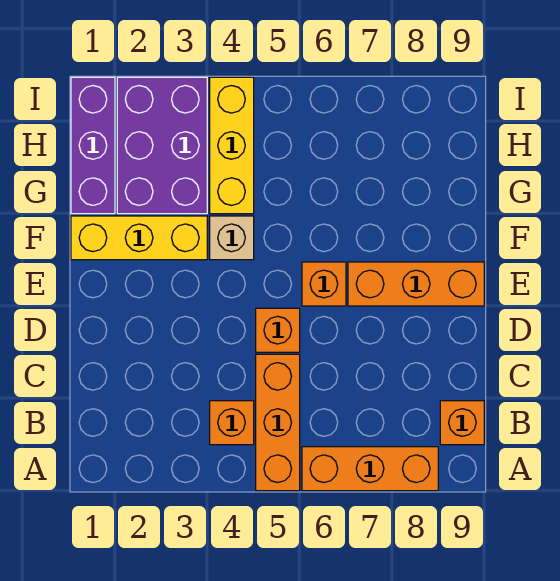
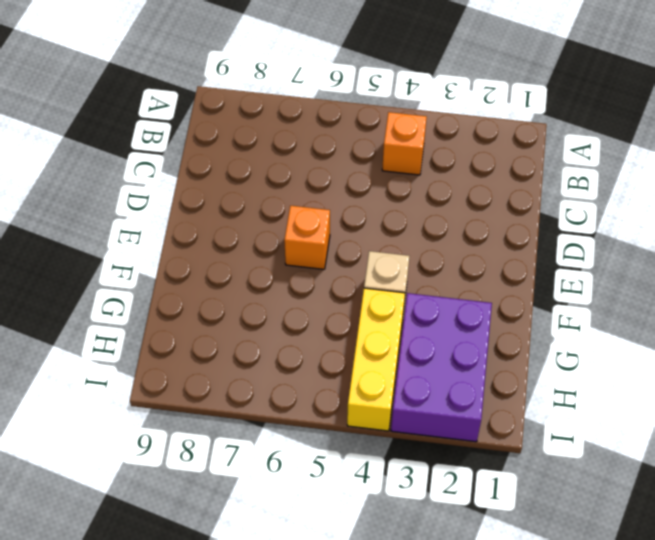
none -> orange 1x3 brick [256,354,300,491]
none -> orange 1x3 brick [302,447,438,491]
none -> orange 1x1 brick [440,401,484,445]

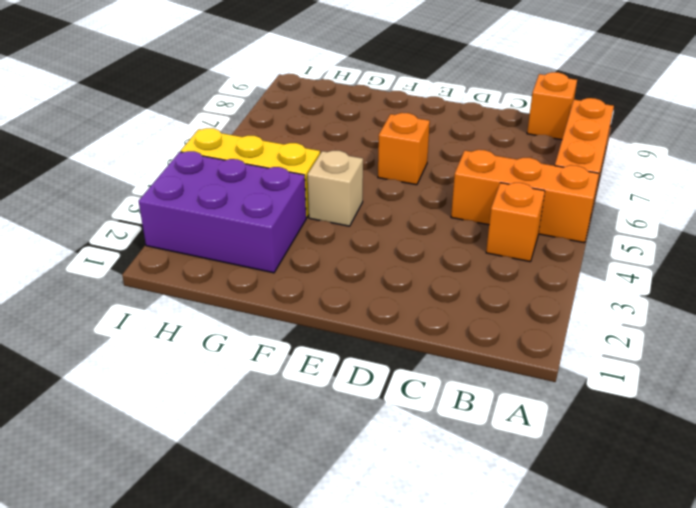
none -> orange 1x1 brick [256,308,300,352]
none -> orange 1x3 brick [348,262,484,306]
none -> yellow 1x3 brick [71,216,207,260]

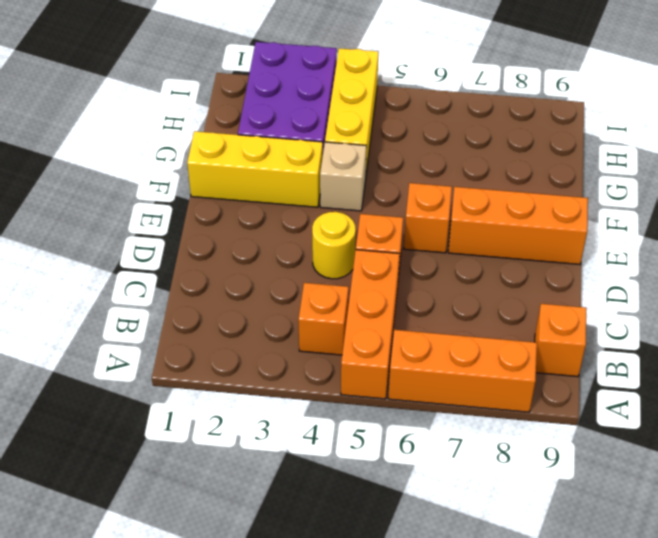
yellow 1x1 round brick [312,212,356,279] -> none
none -> purple 1x3 brick [71,77,115,214]

